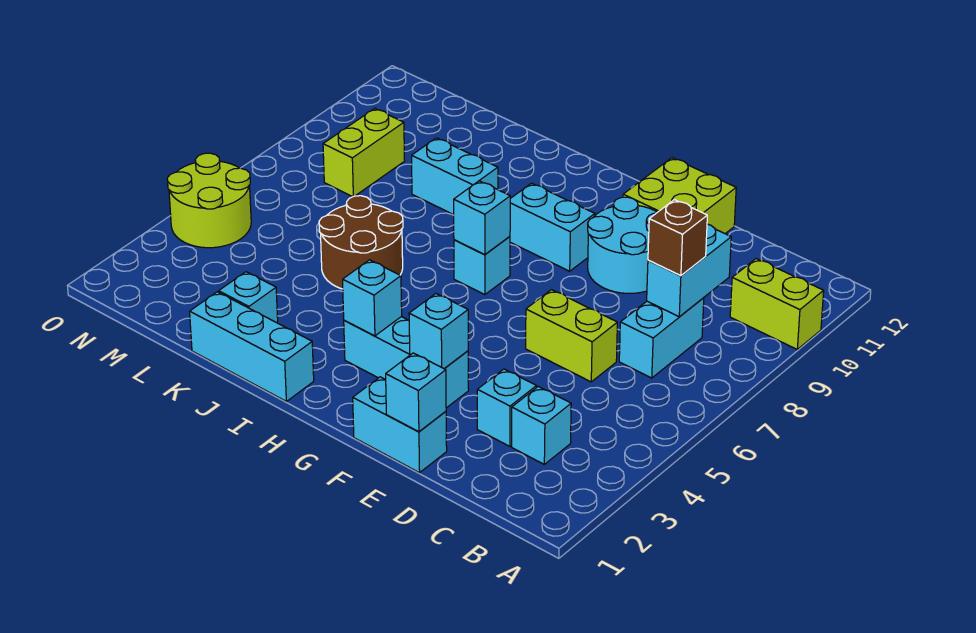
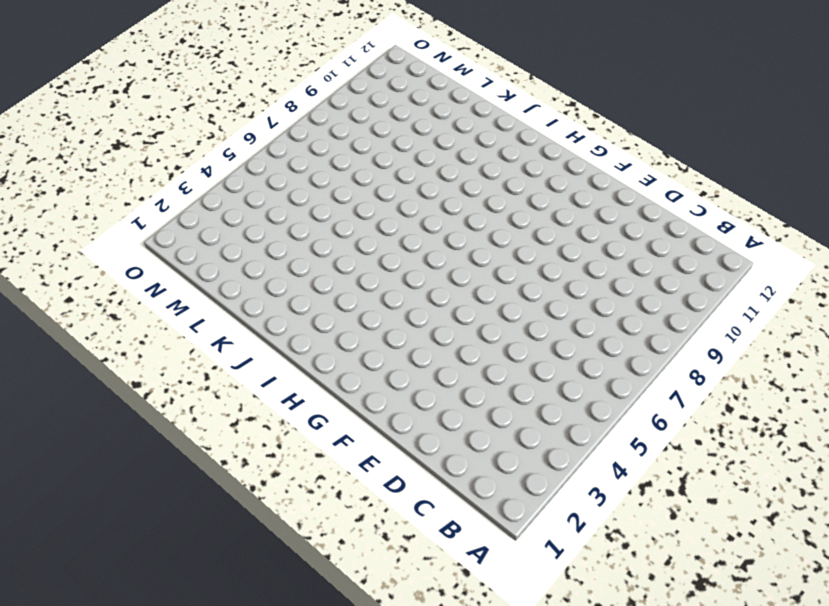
none -> lime 1x2 brick [730,259,824,349]
none -> cyan 1x1 brick [512,387,571,464]
none -> cyan 1x2 brick [619,298,704,378]

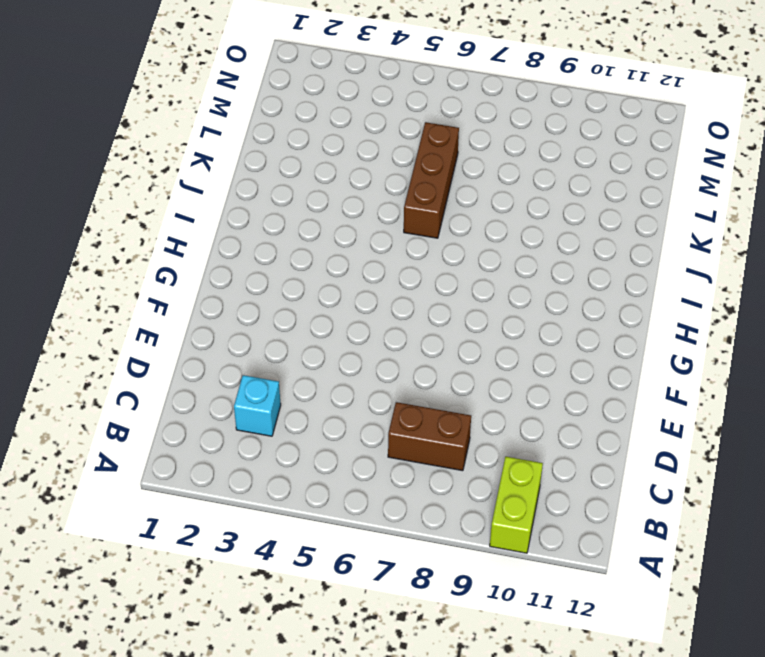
brown 1x2 brick [388,402,471,471] -> cyan 1x2 brick [619,298,704,378]
brown 1x3 brick [404,122,459,238] -> brown 2x2 round brick [319,196,403,289]
none -> cyan 1x1 brick [477,369,537,446]
none -> lime 1x2 brick [526,290,617,382]
none -> cyan 1x2 brick [353,377,447,473]

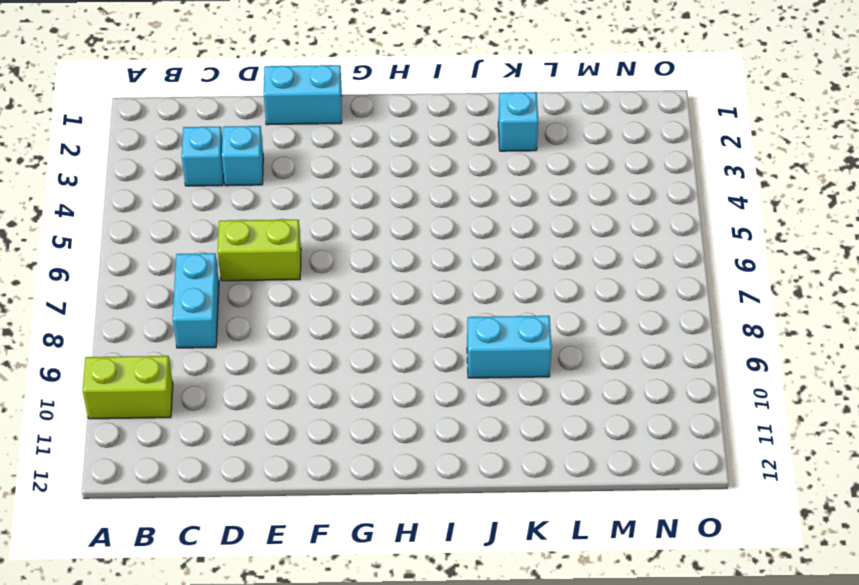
none -> cyan 2x2 round brick [588,197,657,293]
none -> lime 2x2 brick [623,158,736,234]
none -> cyan 1x3 brick [344,317,469,408]

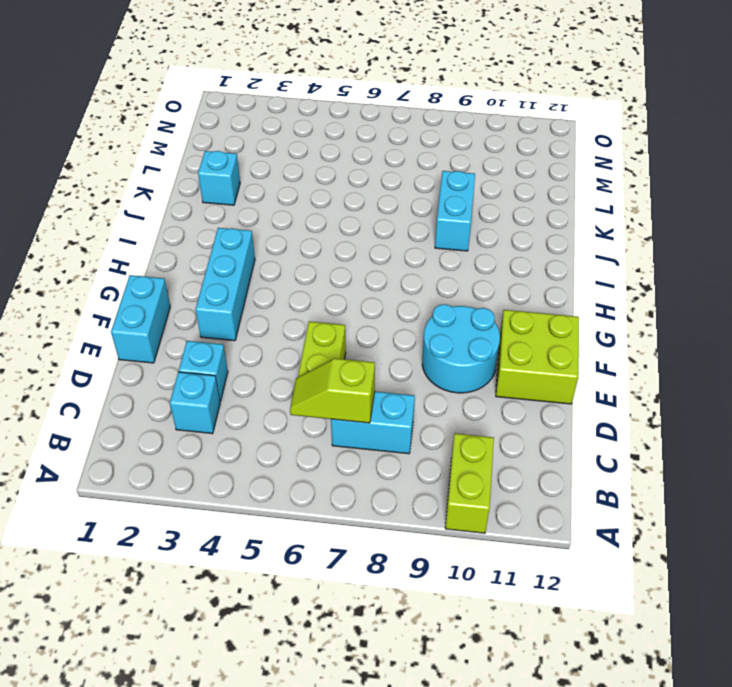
lime 1x2 slope [290,358,375,423] -> none
none -> cyan 1x2 brick [510,183,595,271]
none -> cyan 1x1 brick [454,236,510,295]
none -> cyan 1x3 brick [190,292,314,401]

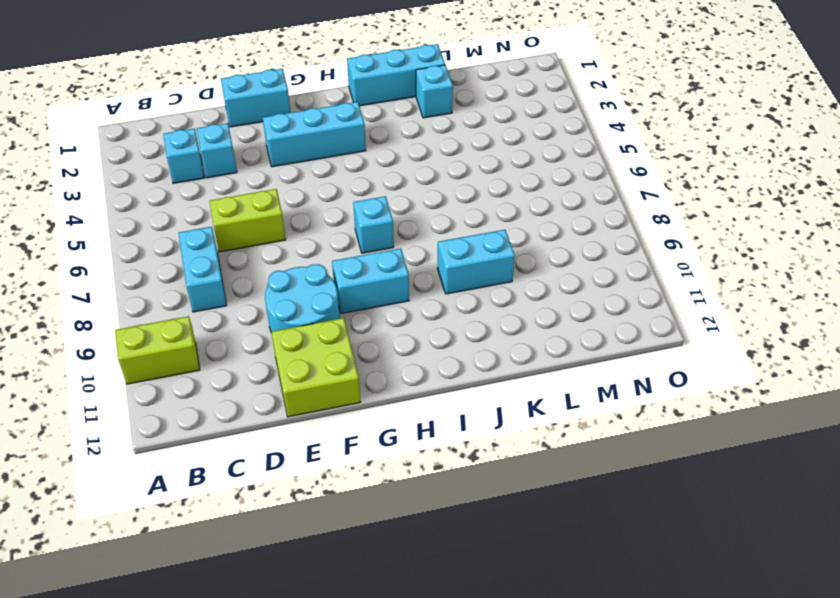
none -> brown 2x2 round brick [319,196,403,289]
none -> lime 1x2 brick [323,108,405,197]
none -> lime 2x2 round brick [167,153,251,248]

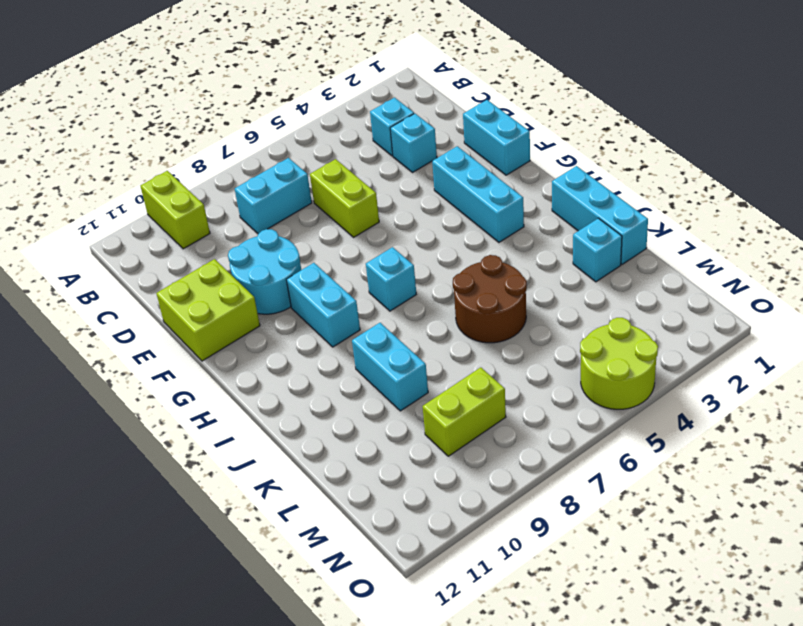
none -> cyan 1x2 brick [647,224,731,317]
none -> cyan 1x1 brick [386,353,446,432]
none -> cyan 1x1 brick [409,294,468,369]

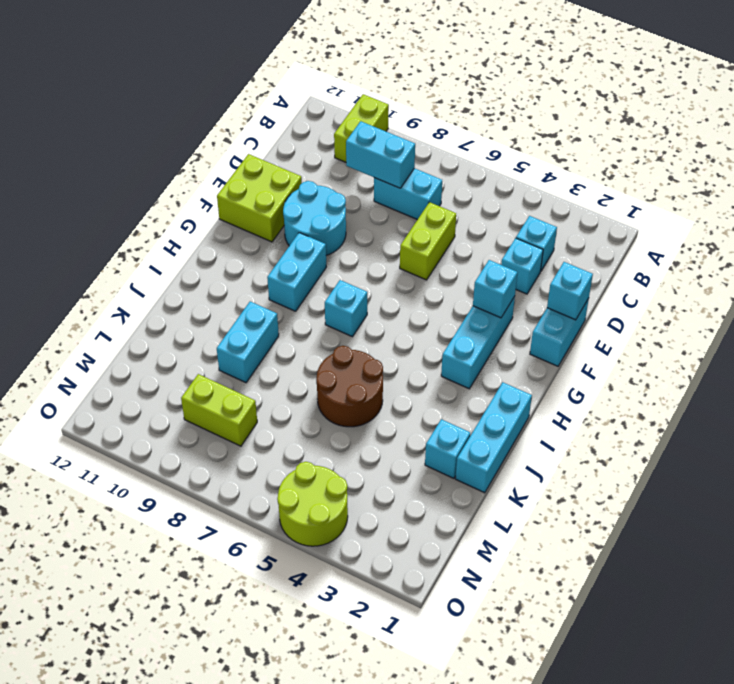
none -> cyan 1x1 brick [343,260,402,336]
none -> cyan 1x1 brick [454,181,510,255]
none -> brown 1x1 brick [648,200,707,276]

